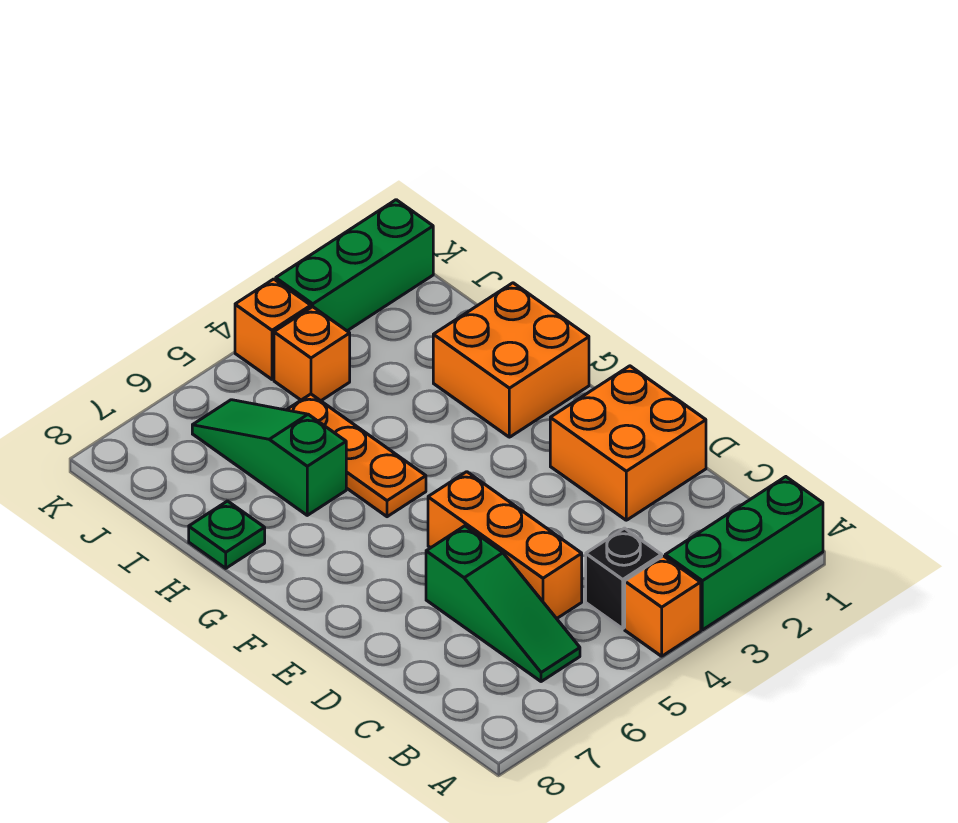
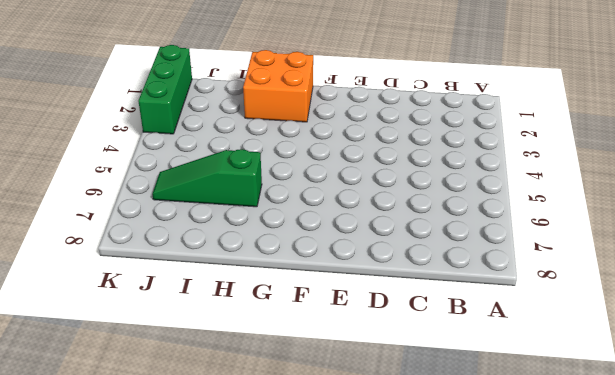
none -> green 1x3 brick [665,477,823,630]
none -> orange 1x1 brick [625,556,701,656]
none -> black 1x1 brick [586,528,662,628]

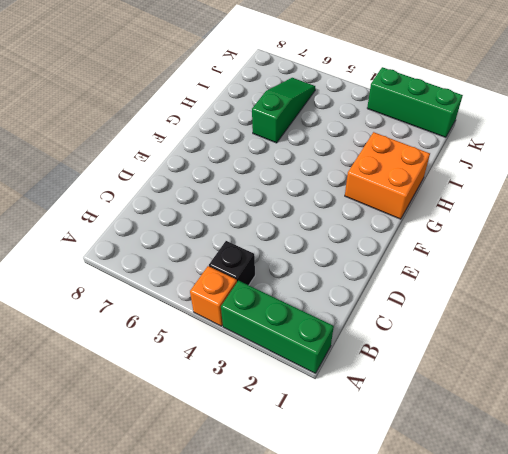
none -> green 1x3 slope [426,526,580,682]
none -> orange 1x3 brick [428,472,582,619]
none -> orange 2x2 brick [550,366,706,520]

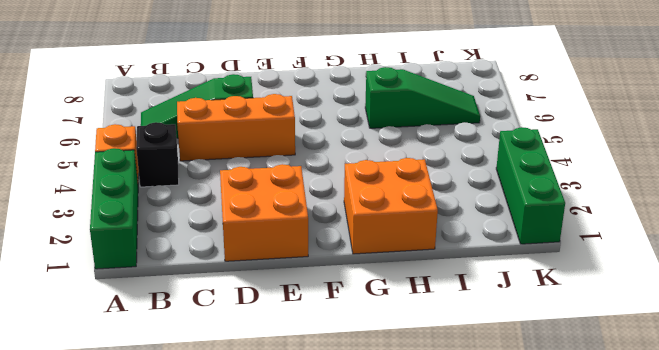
none -> orange 1x3 plate [287,394,426,517]
none -> green 1x1 plate [189,501,265,568]
none -> orange 1x1 brick [274,307,350,401]

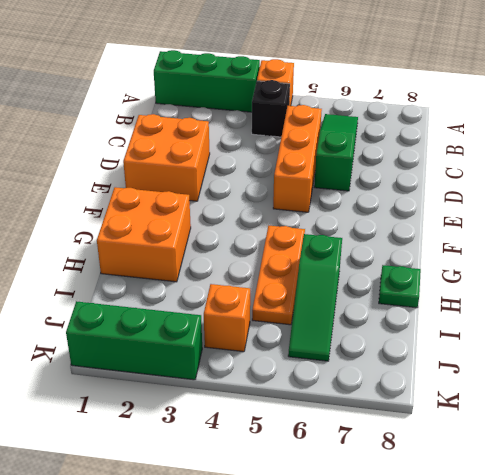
none -> orange 1x1 brick [235,279,311,379]

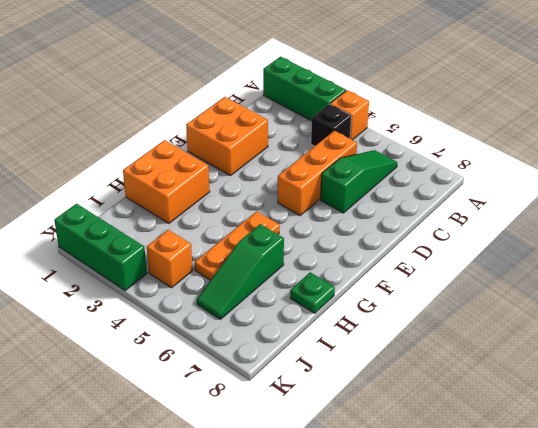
none -> orange 1x1 brick [235,279,311,379]

